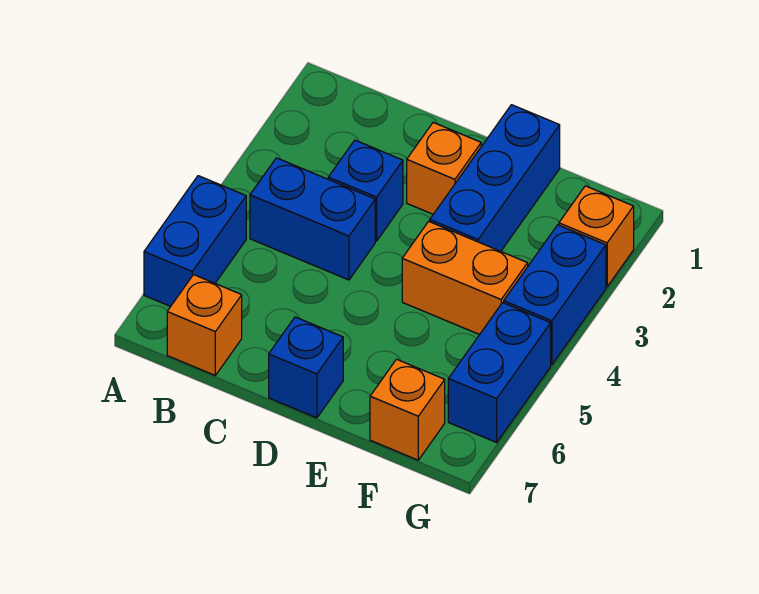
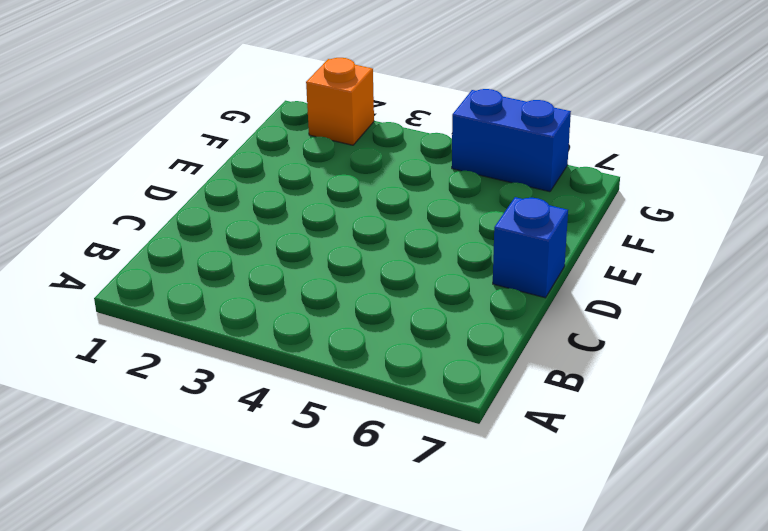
none -> blue 1x2 brick [144,176,246,307]
none -> blue 1x2 brick [250,158,375,280]
none -> orange 1x1 brick [167,275,242,375]

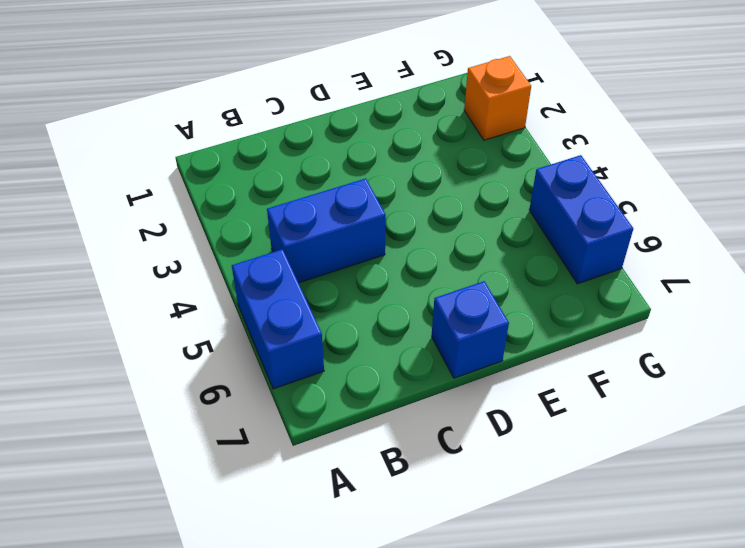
none -> orange 1x1 brick [167,275,242,375]
none -> blue 1x1 brick [328,140,403,241]
none -> orange 1x1 brick [407,122,481,214]

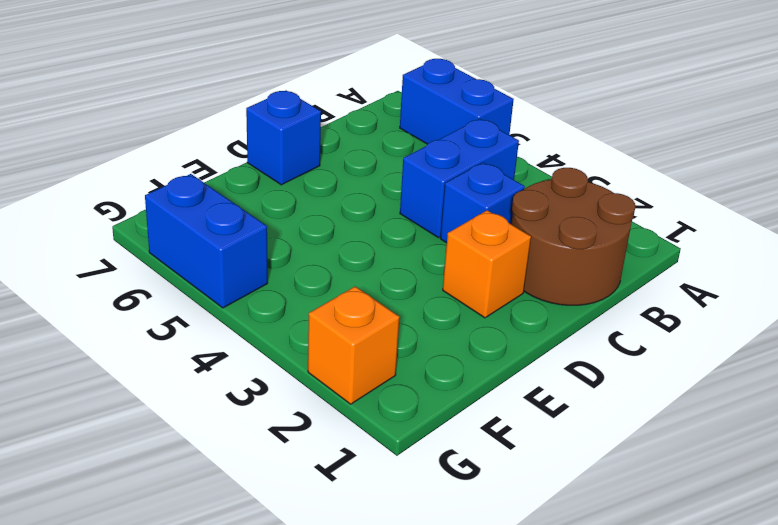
brown 2x2 round brick [511,168,635,305] -> none
none -> orange 1x1 brick [167,275,242,375]
none -> blue 1x3 brick [430,105,560,251]
none -> orange 1x2 brick [402,221,528,335]

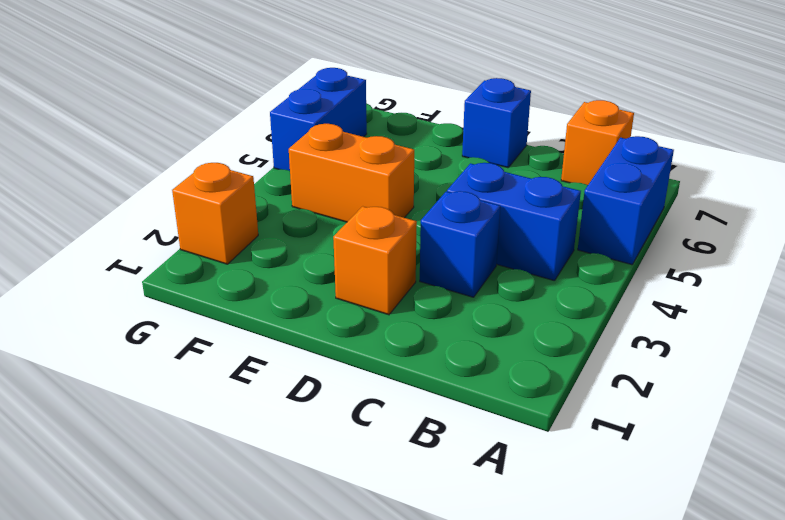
none -> blue 1x3 brick [430,105,560,251]
none -> orange 1x1 brick [370,359,445,460]
none -> blue 1x2 brick [504,225,606,365]

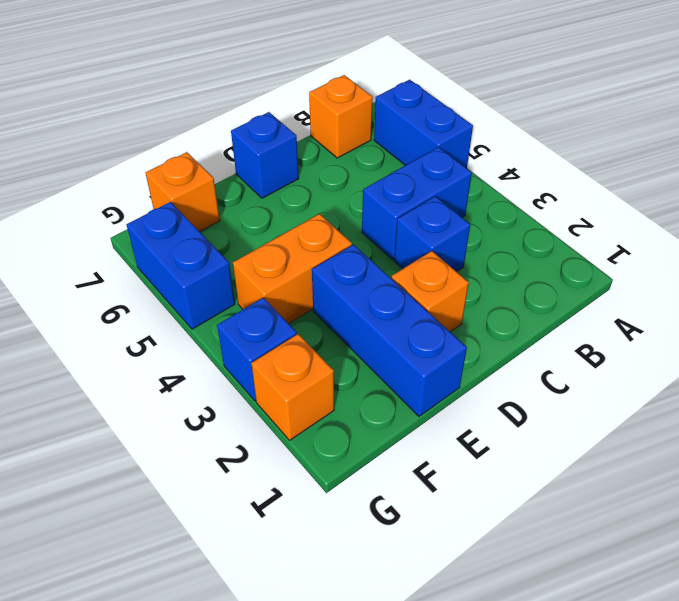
blue 1x1 brick [217,298,297,401] -> blue 1x2 brick [504,225,606,365]

